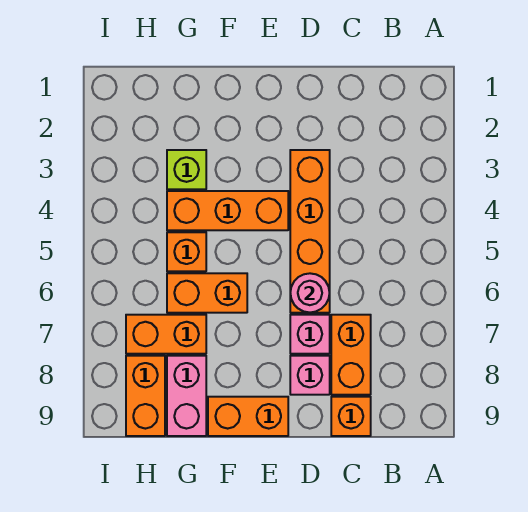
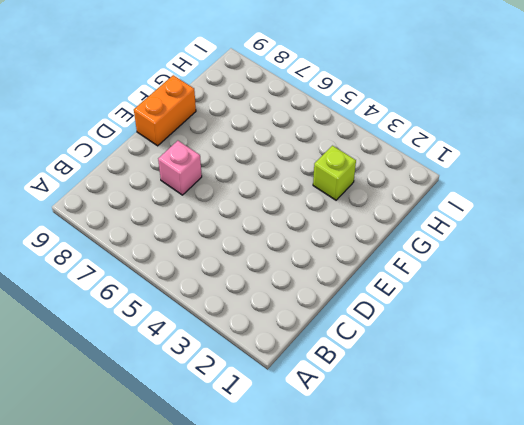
none -> orange 1x2 brick [331,315,371,395]
none -> orange 1x1 brick [331,397,371,436]
none -> orange 1x4 brick [290,150,330,313]

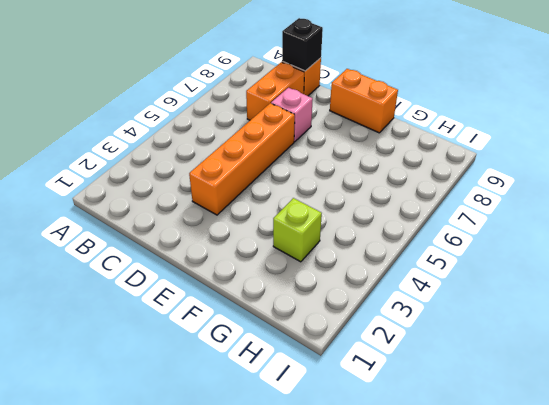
black 1x1 brick [282,18,323,71] -> none
none -> pink 1x1 brick [290,356,330,395]
none -> orange 1x3 brick [167,191,288,230]
none -> orange 1x2 brick [167,273,247,313]

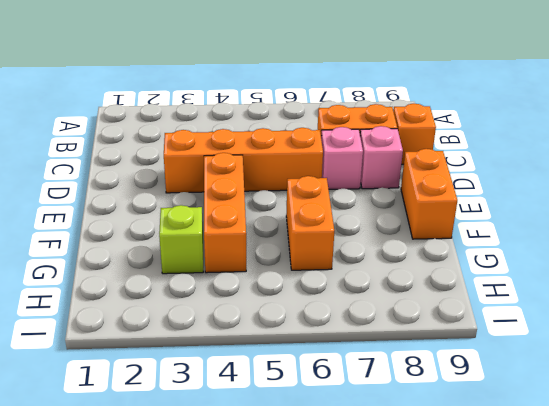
none -> orange 1x1 brick [167,232,206,271]
none -> orange 1x2 brick [126,315,206,354]
none -> pink 1x2 brick [167,356,206,436]

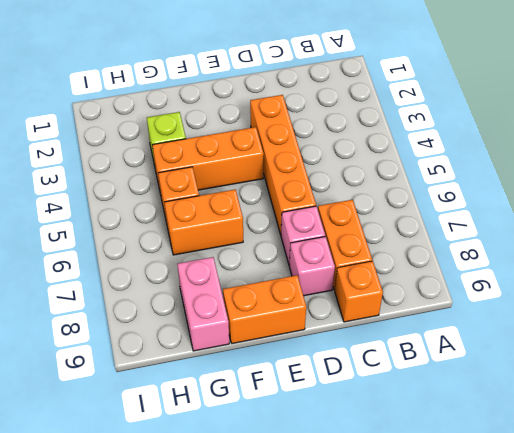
none -> orange 1x2 brick [126,315,206,354]
none -> orange 1x2 brick [126,356,165,436]
none -> pink 1x1 round brick [290,273,330,313]

